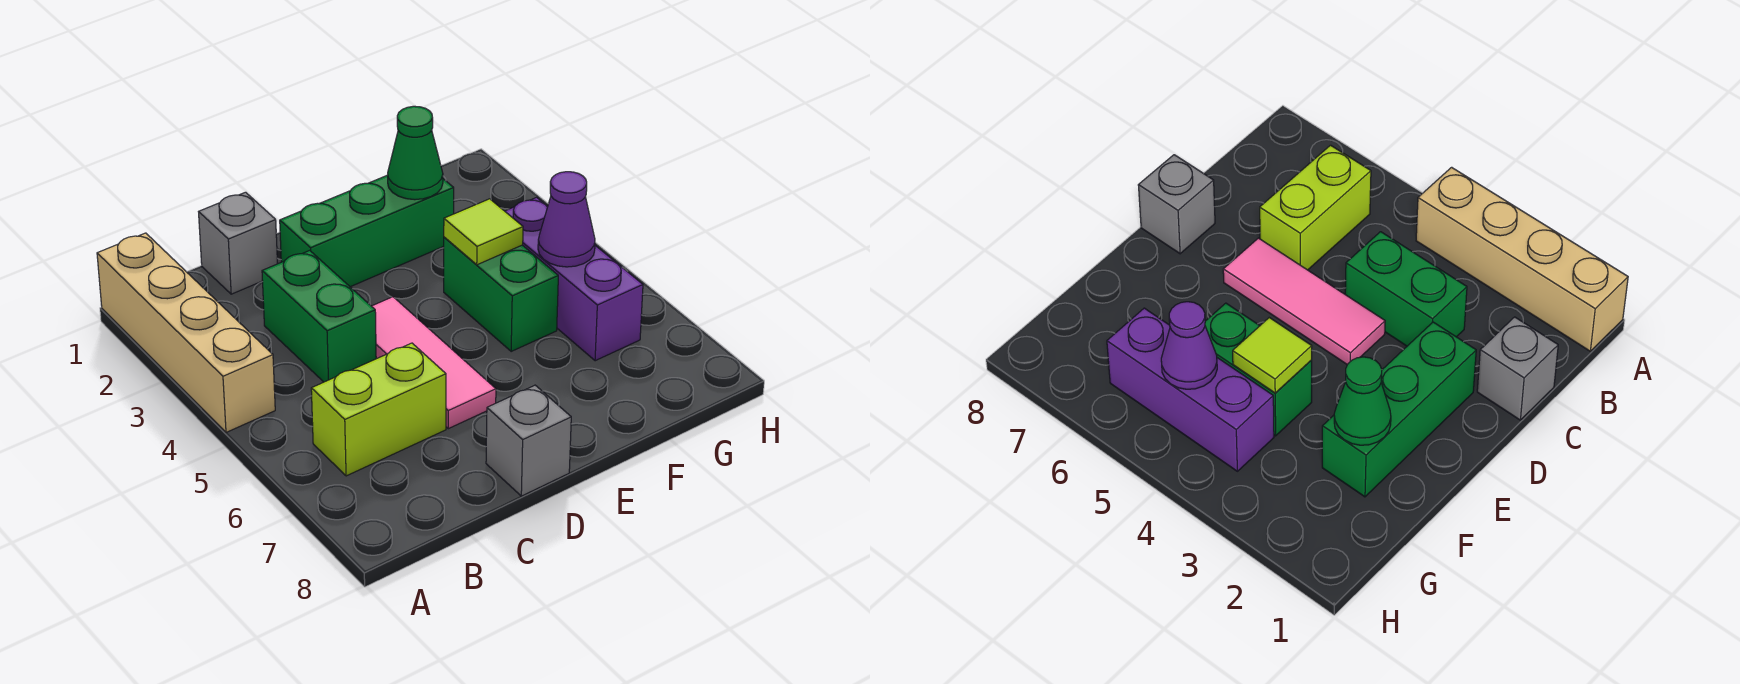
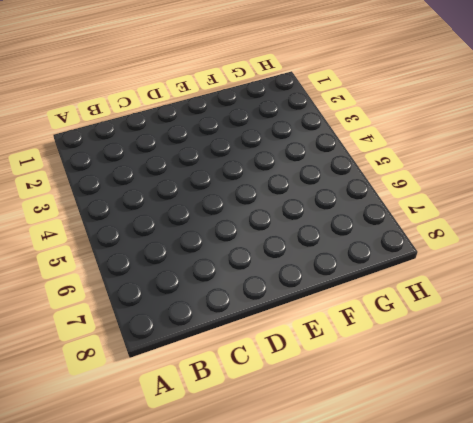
none -> tan 1x4 brick [97,233,275,432]
none -> lime 1x2 brick [311,343,446,476]
none -> grey 1x1 brick [199,192,278,294]

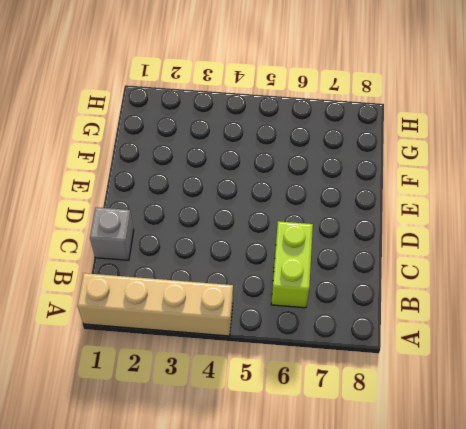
none -> green 1x2 brick [262,250,376,382]
none -> green 1x3 brick [280,175,454,287]
none -> pink 1x3 tile [372,297,496,429]

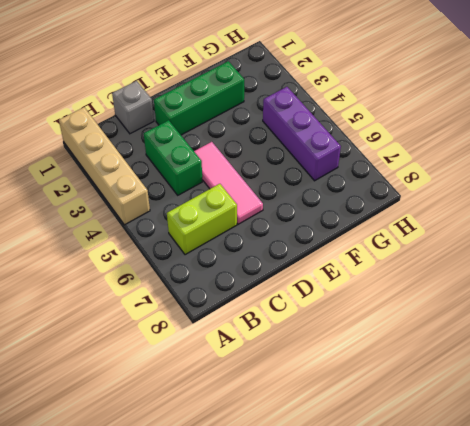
none -> grey 1x1 brick [486,385,571,496]
none -> green 1x2 brick [444,237,558,351]
none -> green 1x1 cone [388,106,443,200]

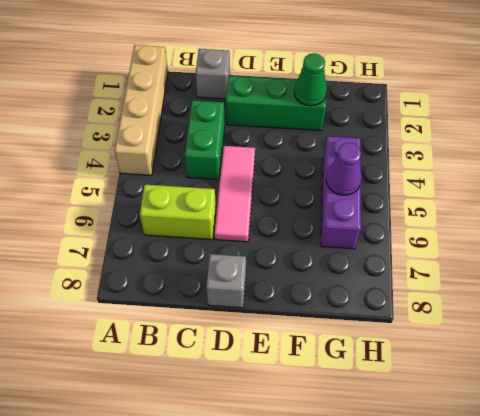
none -> green 1x2 brick [444,237,558,351]
none -> lime 1x1 tile [444,199,523,265]

